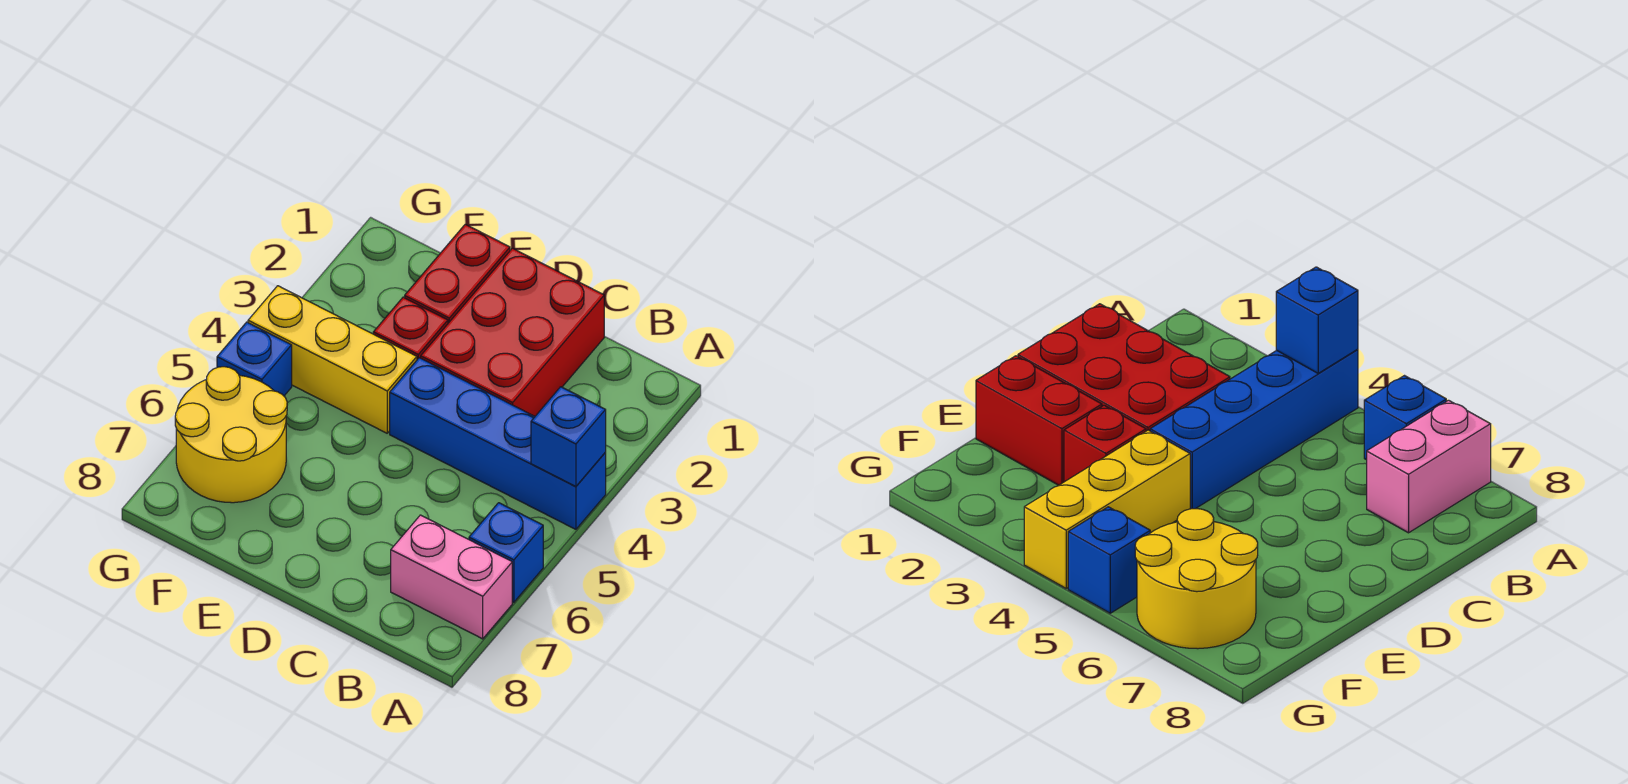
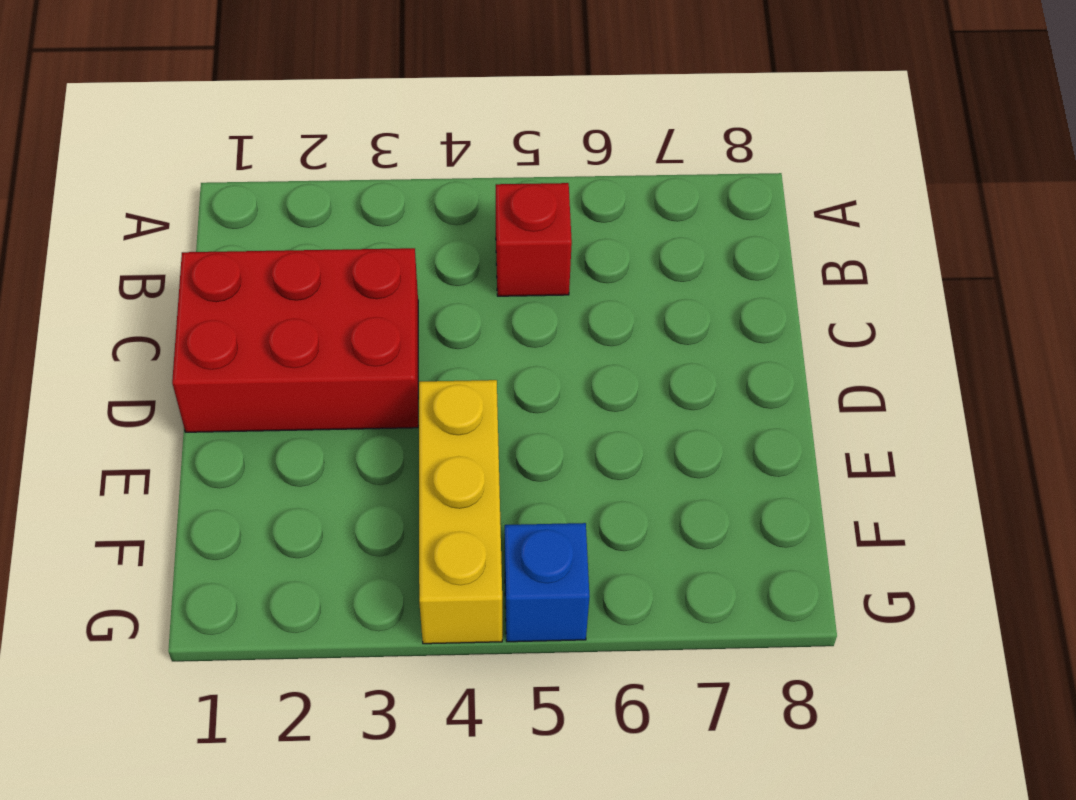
red 1x1 brick [496,183,572,296] -> red 1x1 brick moved to [373,297,448,359]
none -> blue 1x4 brick [390,358,606,529]
none -> blue 1x1 brick [469,503,543,602]

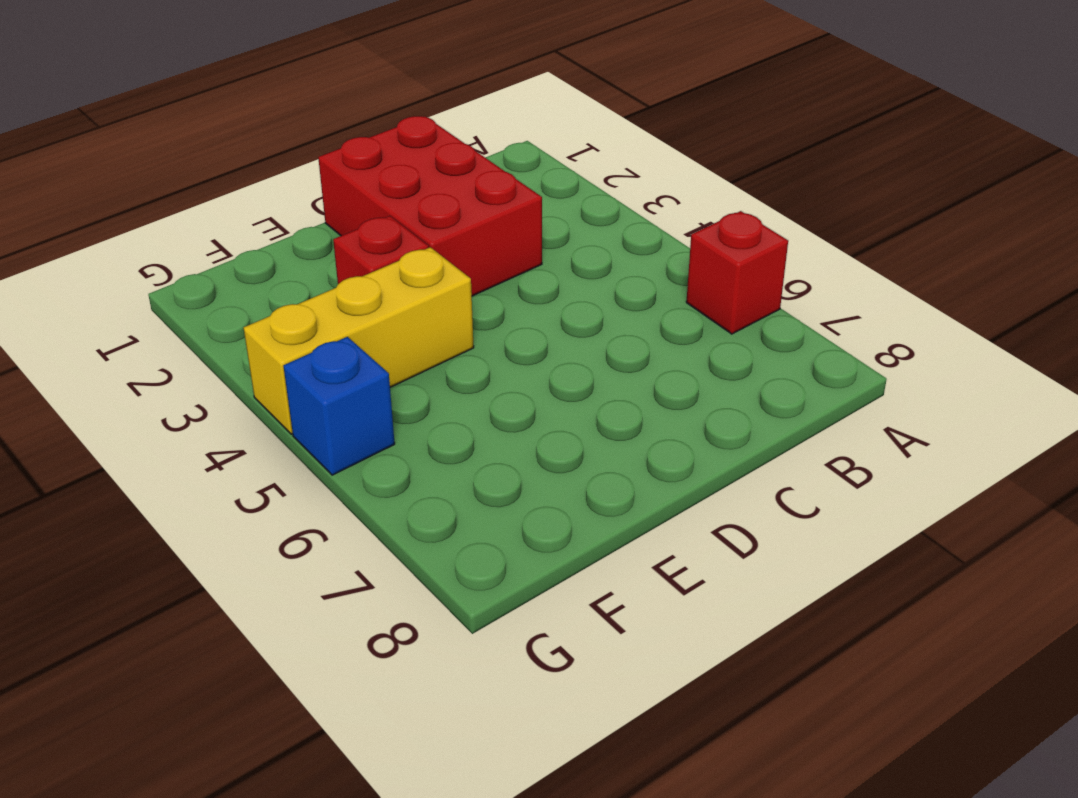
red 1x1 brick [686,211,788,334] -> blue 1x1 brick [469,503,543,602]
none -> blue 1x4 brick [390,358,606,529]
none -> pink 1x2 brick [391,515,512,639]

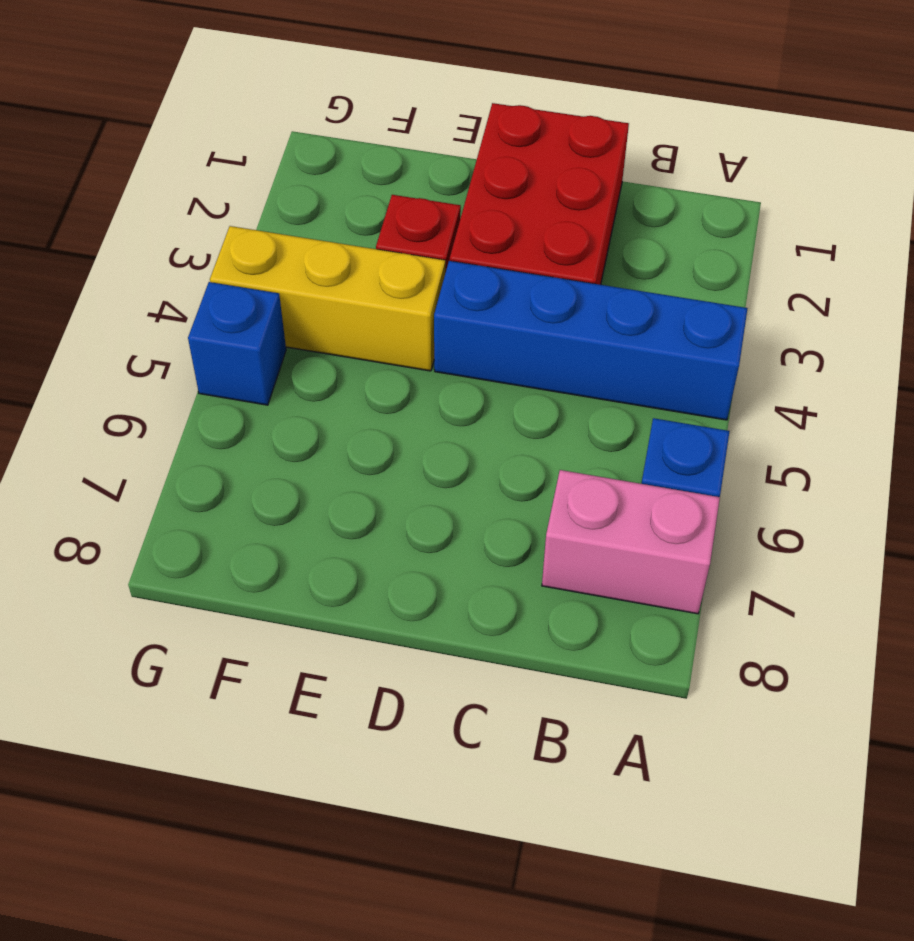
none -> red 1x2 brick [405,224,510,323]
none -> yellow 2x2 round brick [175,367,287,503]

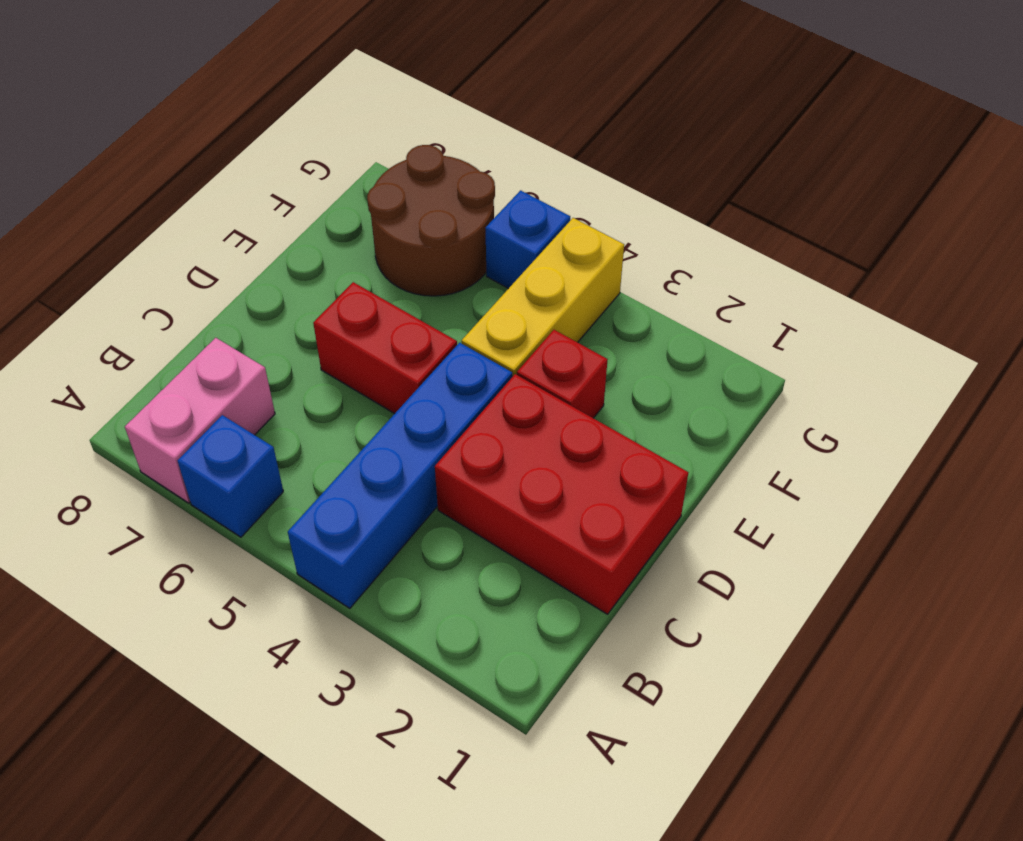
red 1x2 brick [313,282,457,414] -> red 1x2 brick moved to [405,224,510,323]
brown 2x2 round brick [367,145,495,296] -> yellow 2x2 round brick [175,367,287,503]
none -> blue 1x1 brick [531,387,606,486]

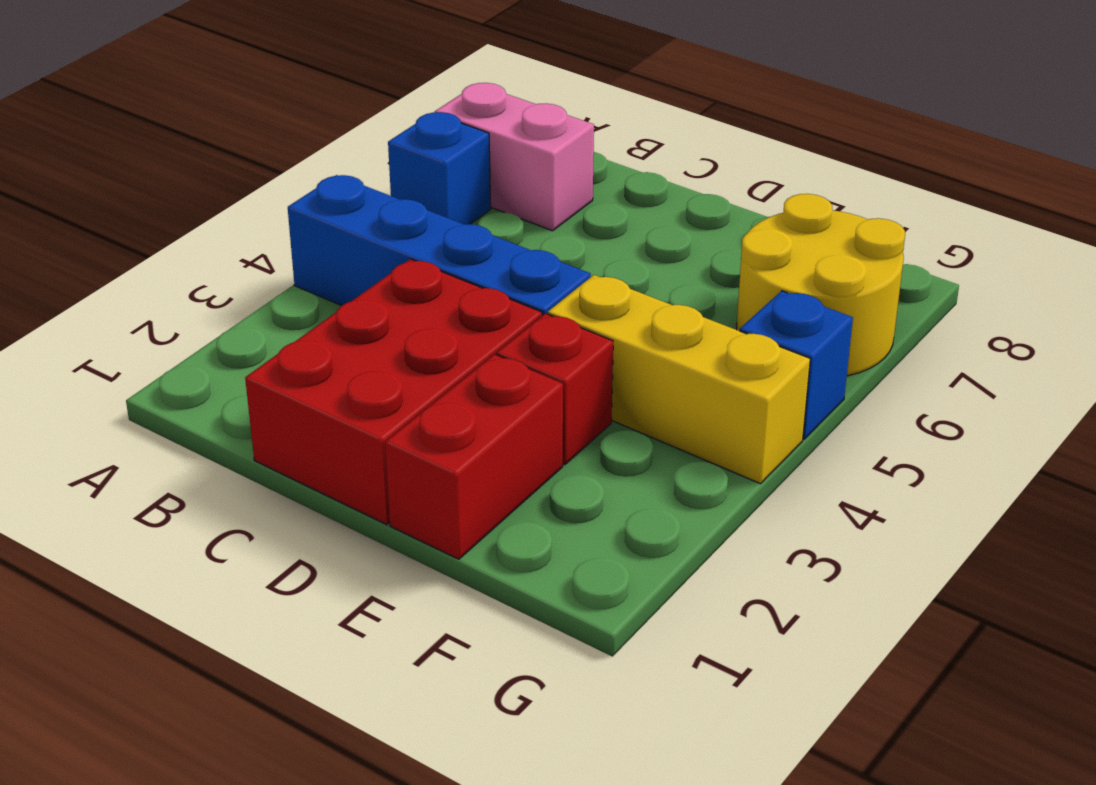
none -> blue 1x1 brick [531,387,606,486]

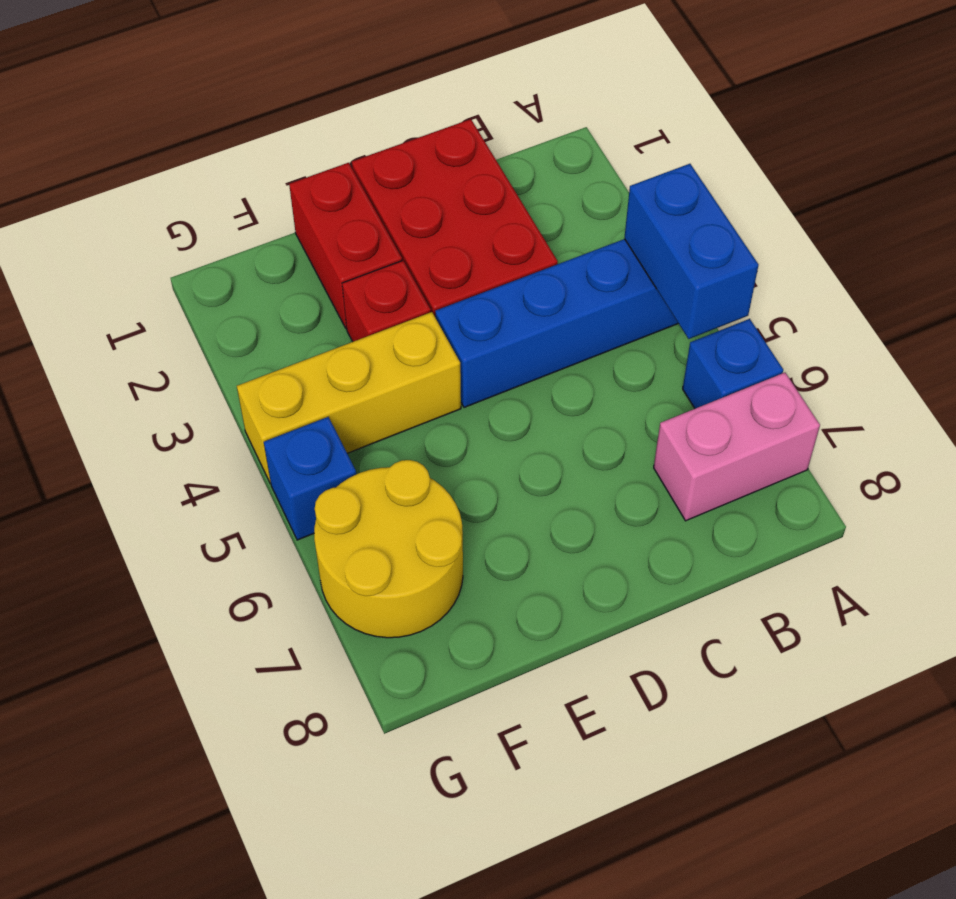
blue 1x2 brick [624,164,758,339] -> blue 1x1 brick [531,387,606,486]

